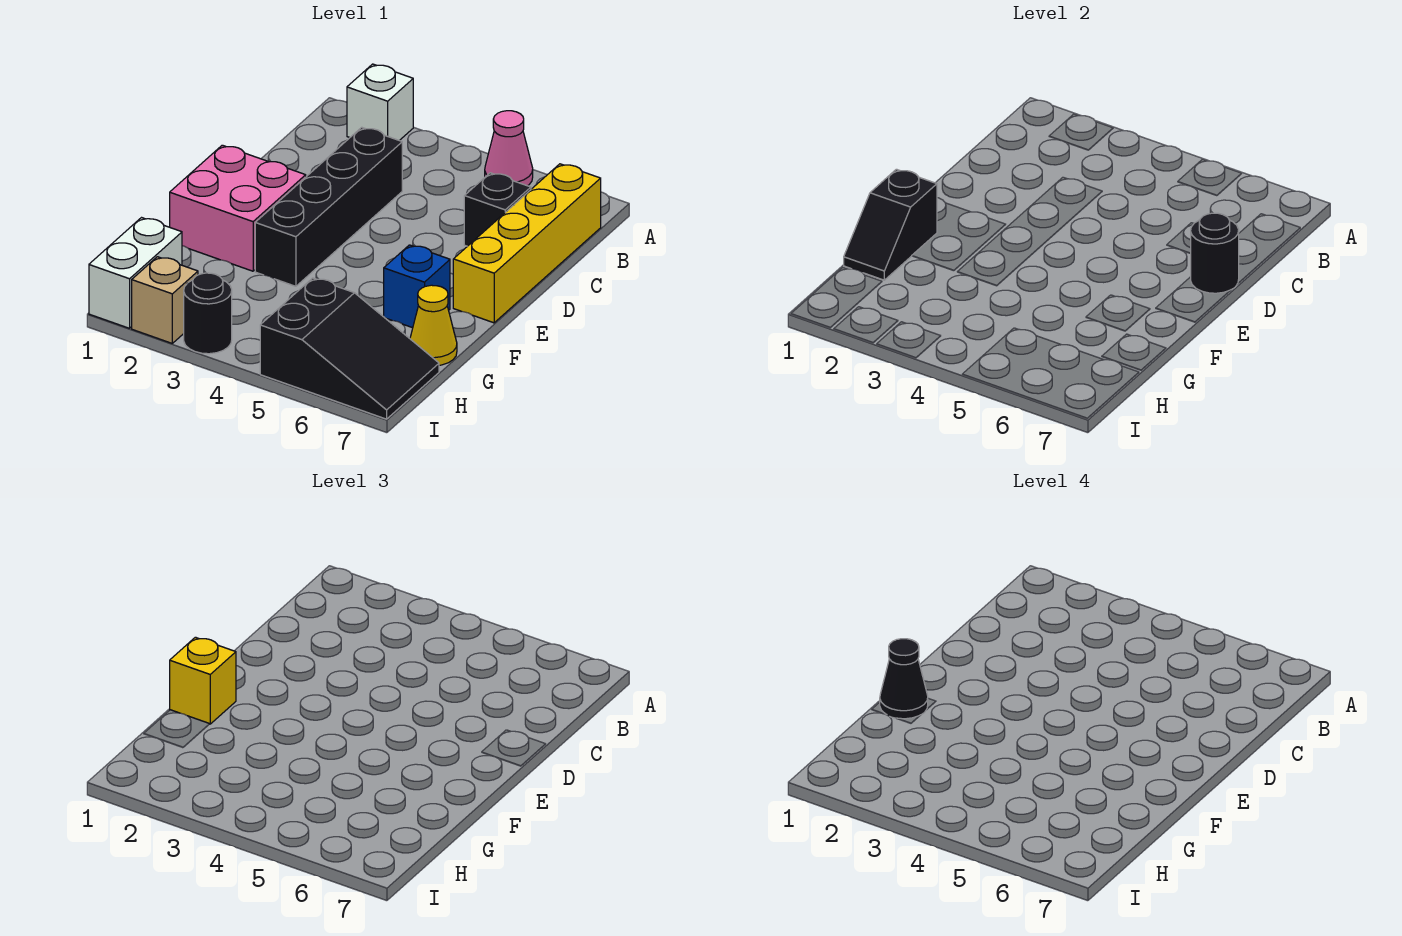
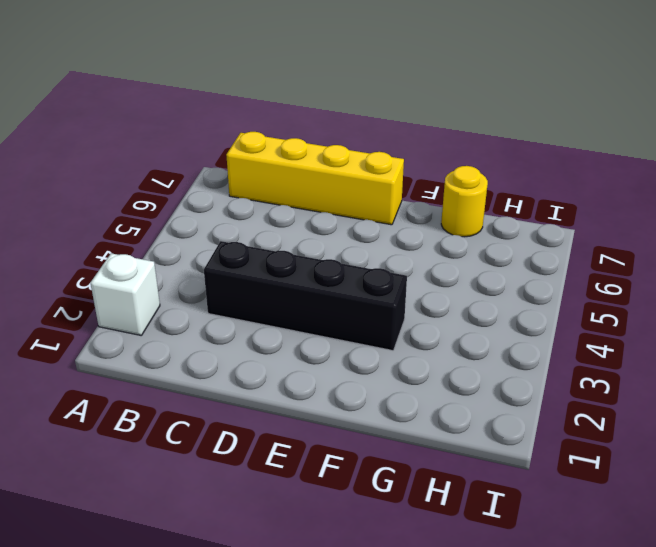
yellow 1x1 round brick [441,166,488,237] -> yellow 1x1 cone [410,285,457,365]
none -> pink 1x1 cone [485,111,533,186]
none -> black 1x1 brick [464,173,531,246]
none -> pink 2x2 brick [170,145,306,271]

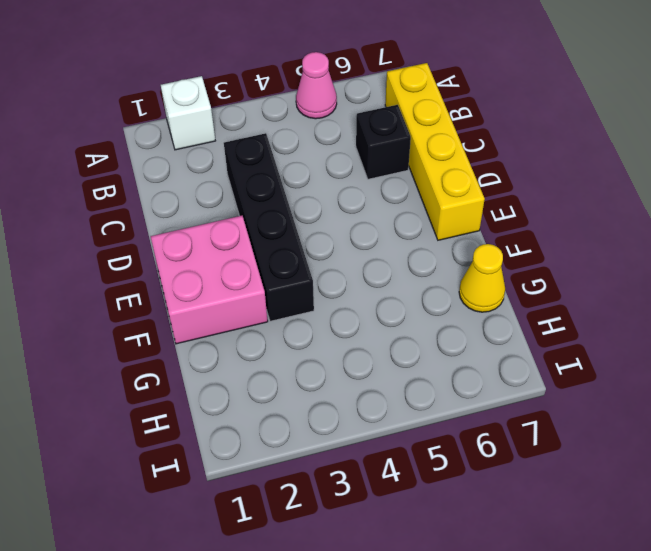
none -> blue 1x1 brick [384,245,450,328]
none -> white 1x2 brick [89,218,182,328]
none -> black 2x3 slope [260,278,439,419]

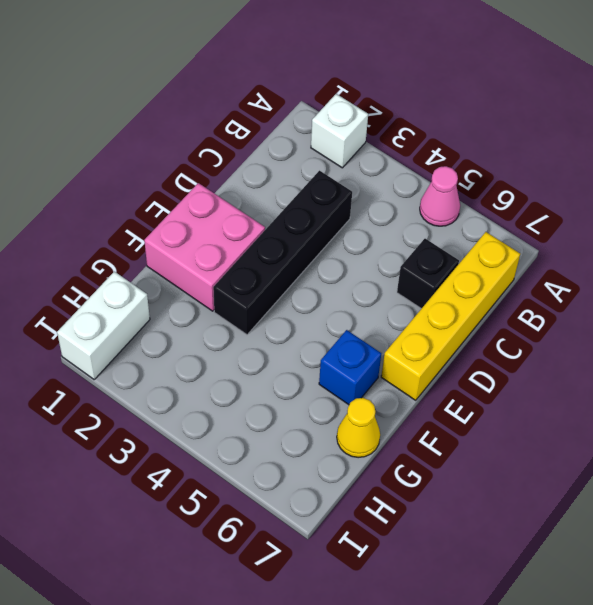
none -> black 2x3 slope [260,278,439,419]
none -> tan 1x1 brick [132,257,198,343]
none -> black 1x1 round brick [184,273,232,354]

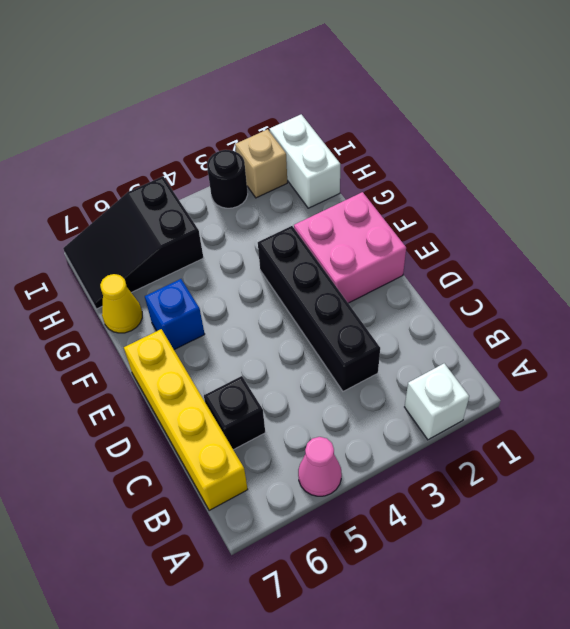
none -> black 1x1 round brick [1190,213,1239,293]
none -> black 1x2 slope [844,169,937,280]
none -> yellow 1x1 brick [170,637,236,724]

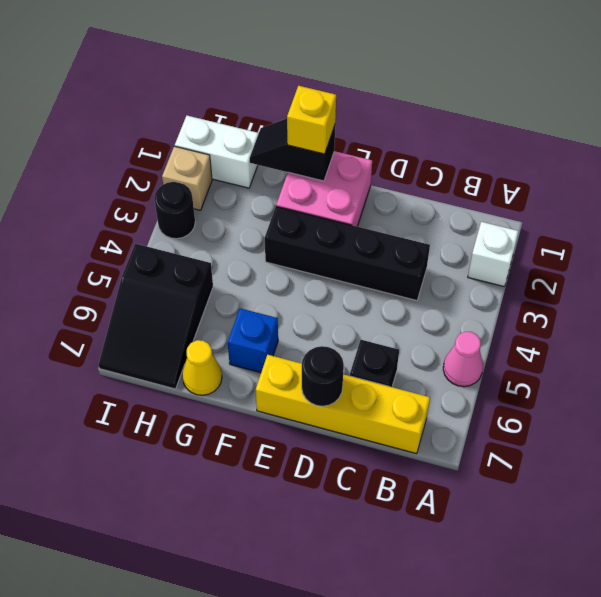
none -> black 1x1 cone [880,639,928,719]

